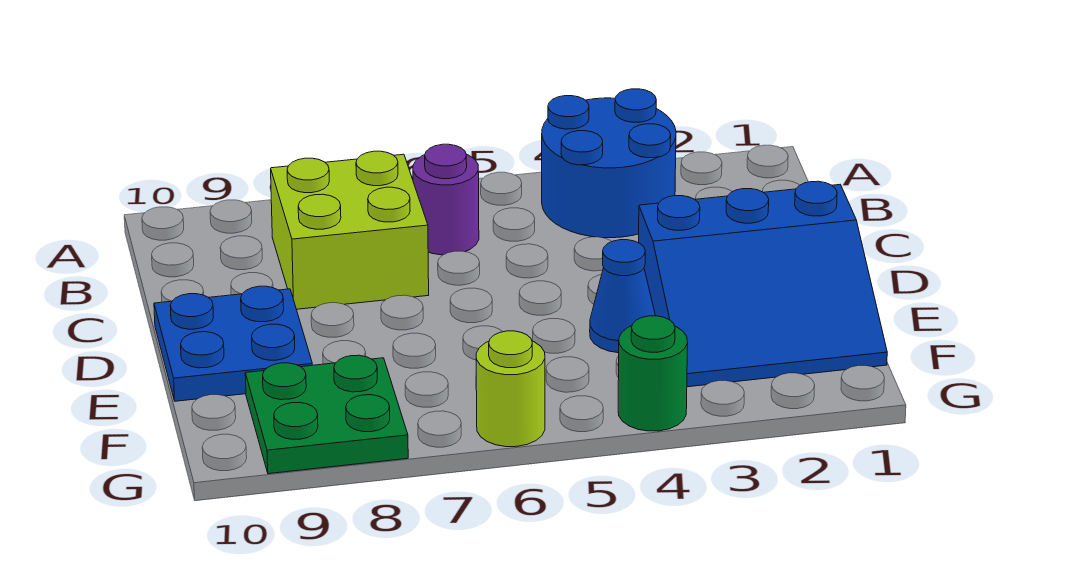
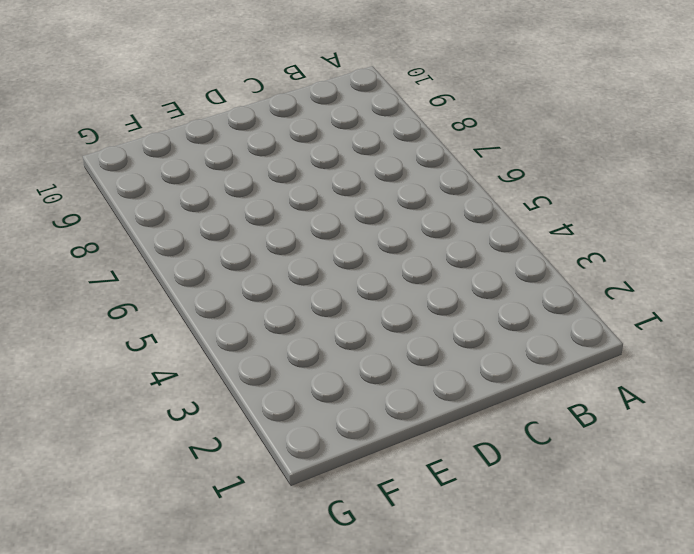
none -> blue 2x2 round brick [542,89,676,238]
none -> purple 1x1 round brick [413,144,479,255]

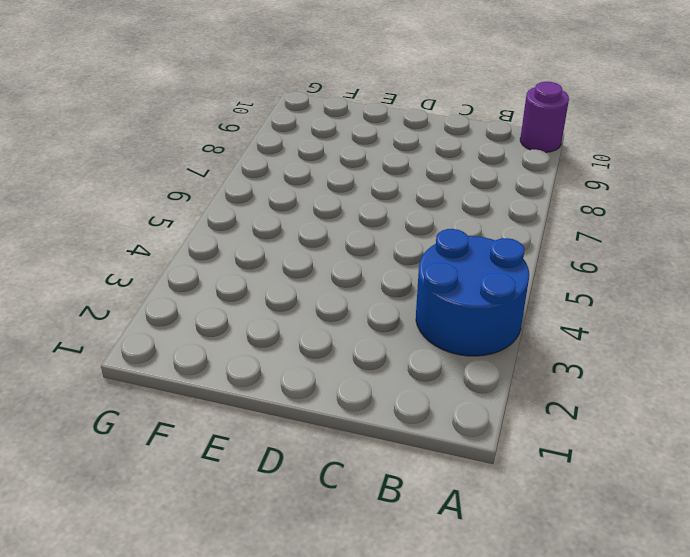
purple 1x1 round brick [520,82,569,152] -> purple 1x1 round brick moved to [413,144,479,255]
none -> lime 2x2 brick [271,151,429,309]
none -> blue 3x3 slope [639,181,887,387]

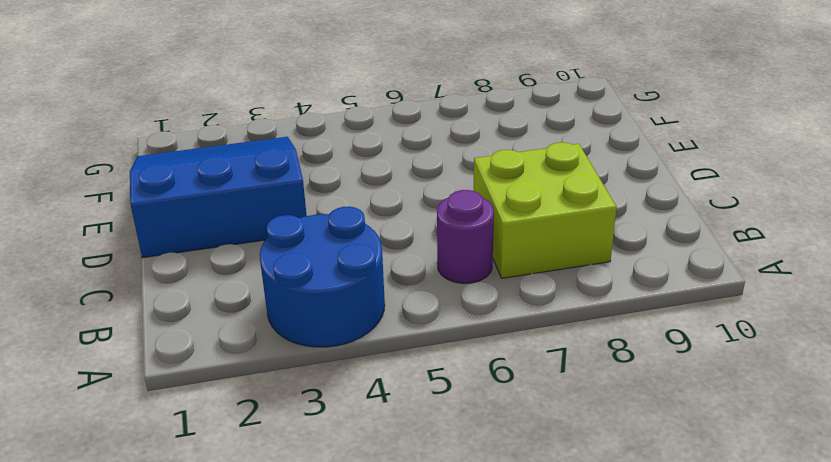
none -> blue 2x2 plate [154,286,312,401]
none -> blue 1x1 cone [590,240,655,353]

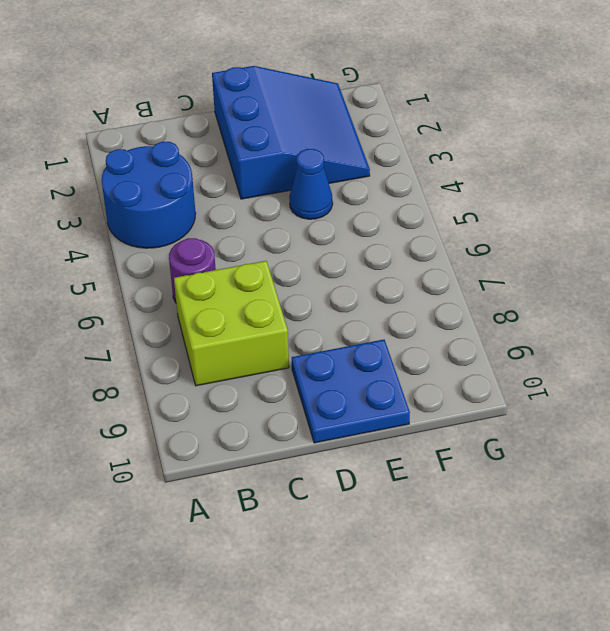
none -> green 2x2 plate [245,355,408,474]
none -> green 1x1 round brick [618,316,688,431]

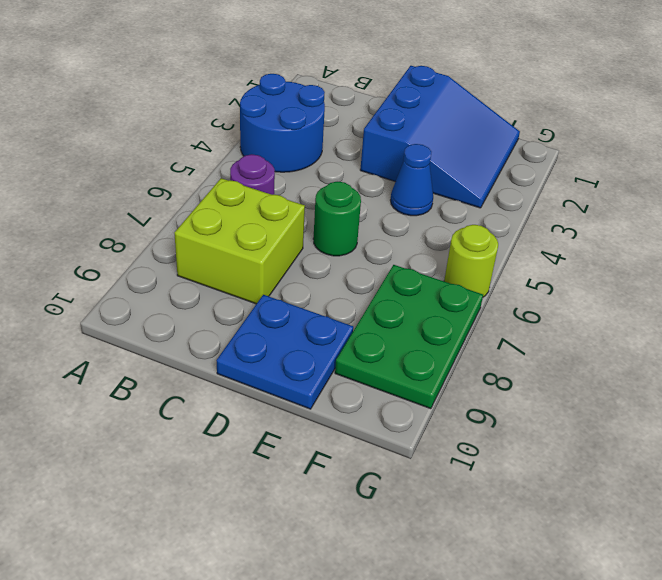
green 1x1 round brick [313,182,361,256] -> green 1x1 round brick moved to [618,316,688,431]
green 2x3 plate [335,265,483,409] -> green 2x2 plate [245,355,408,474]

